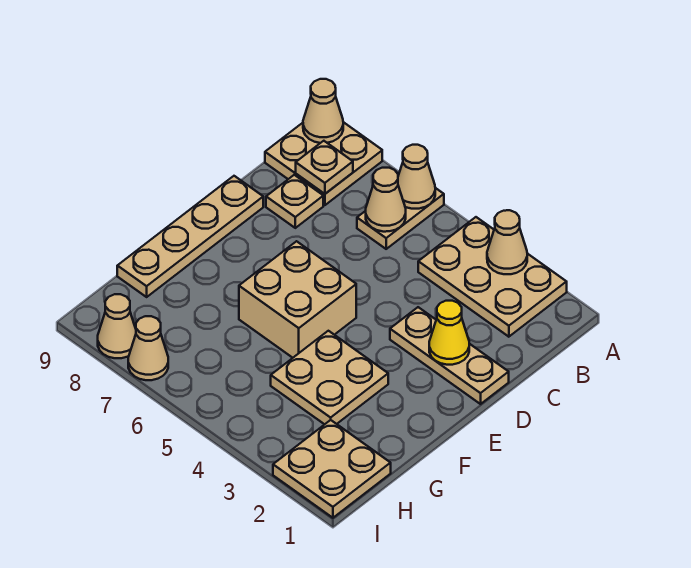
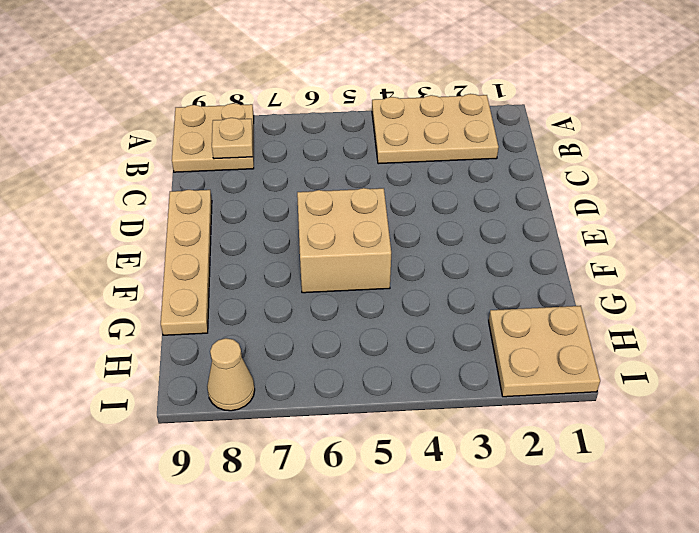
none -> tan 1x2 plate [357,188,444,249]
none -> tan 1x1 plate [266,175,323,228]
none -> tan 1x3 plate [390,307,509,404]

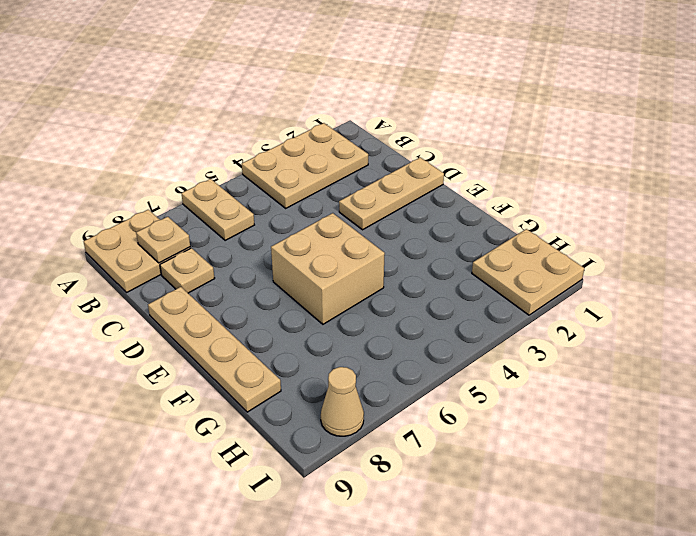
none -> tan 2x2 plate [271,331,388,424]
none -> tan 1x1 cone [128,316,168,380]
none -> tan 1x1 cone [487,210,527,274]

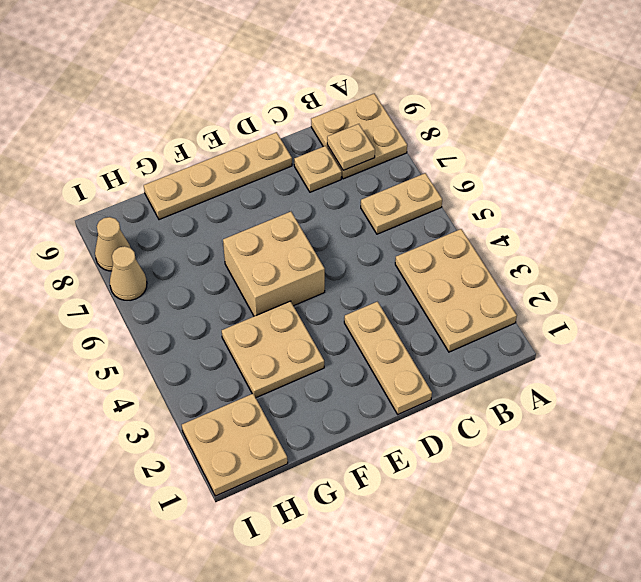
none -> tan 1x1 cone [487,210,527,274]
none -> tan 1x1 cone [398,145,435,209]
none -> tan 1x1 cone [303,79,343,143]

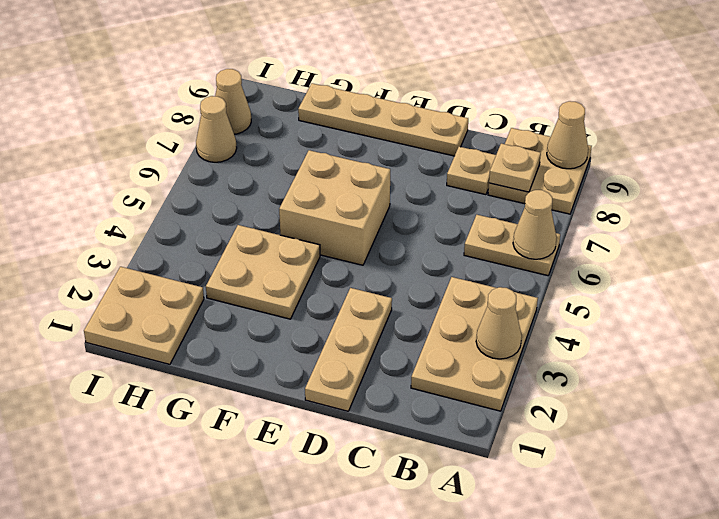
none -> tan 1x1 cone [366,168,406,232]
none -> yellow 1x1 cone [429,301,469,365]

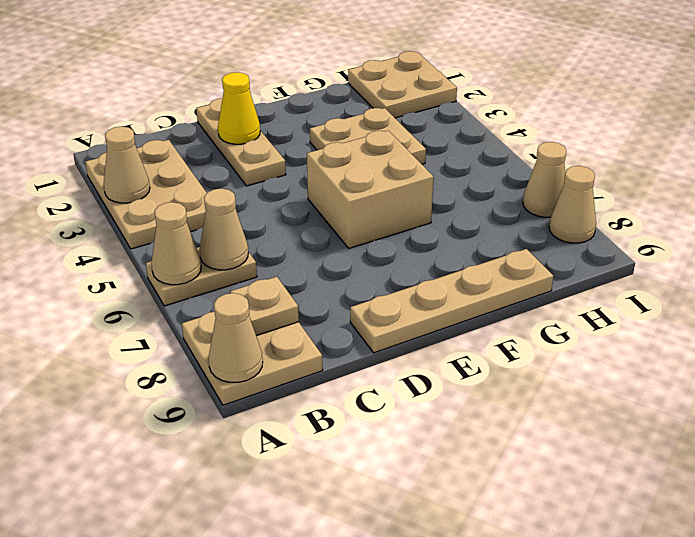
none -> tan 1x1 plate [266,175,323,228]

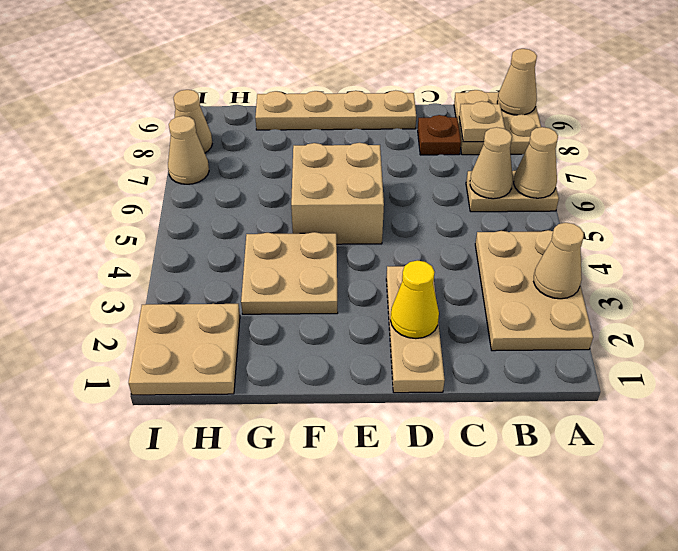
brown 1x1 plate [418,115,461,155] -> tan 1x1 plate [266,175,323,228]

